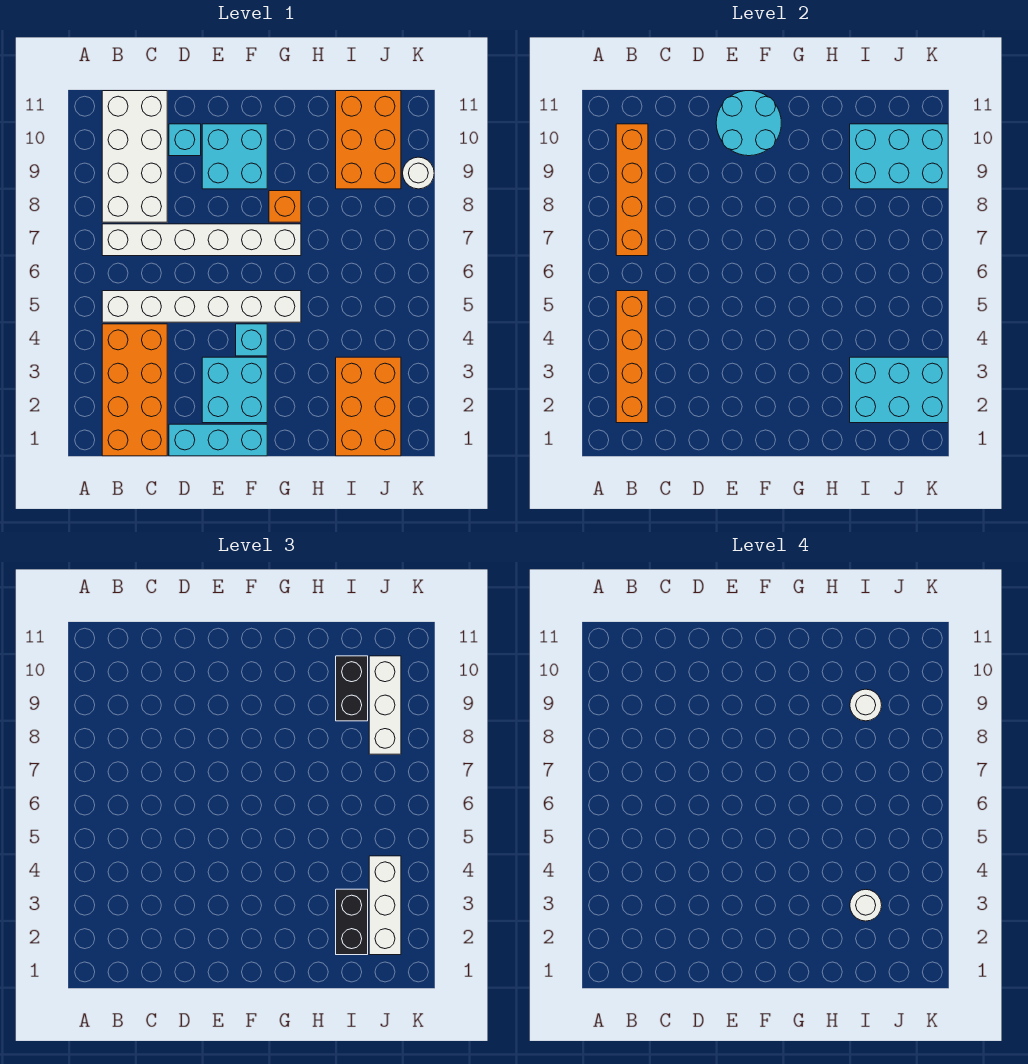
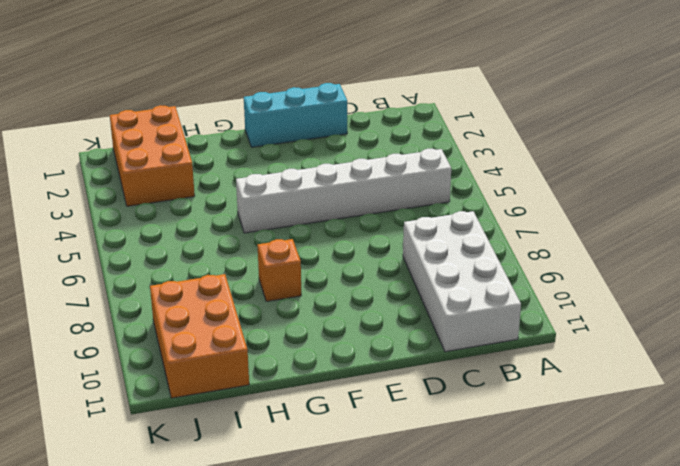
none -> orange 2x4 brick [102,324,167,456]
none -> white 1x6 brick [102,224,301,256]
none -> cyan 1x1 brick [169,124,201,156]

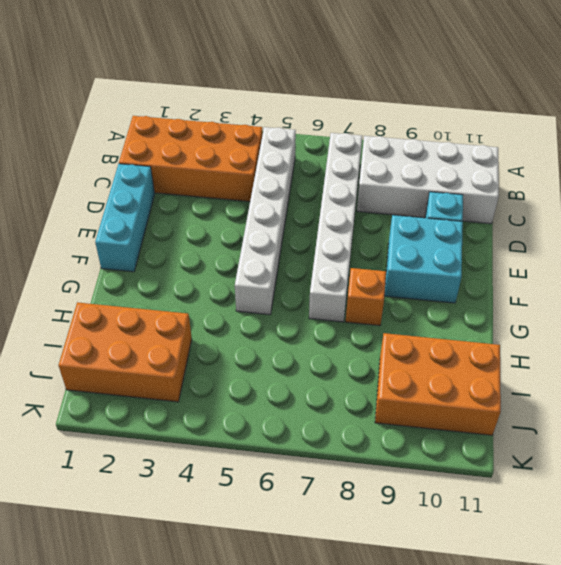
none -> cyan 2x2 brick [202,357,267,423]
none -> cyan 1x1 brick [236,324,267,356]
none -> white 1x1 round brick [403,157,434,189]

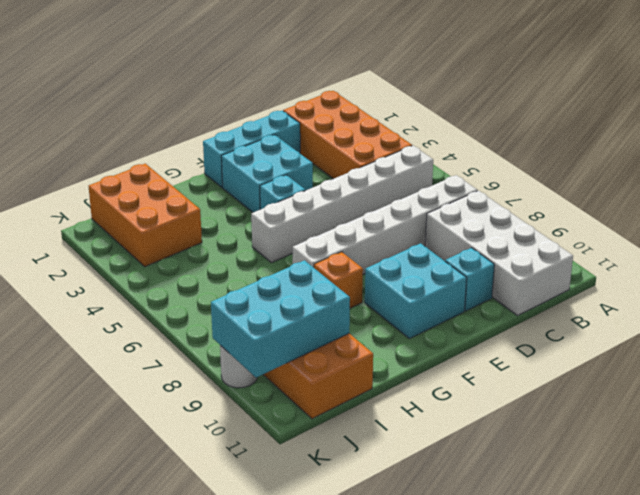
none -> orange 1x4 brick [616,291,648,423]
none -> orange 1x4 brick [616,124,648,256]
none -> cyan 2x2 round brick [716,91,781,156]

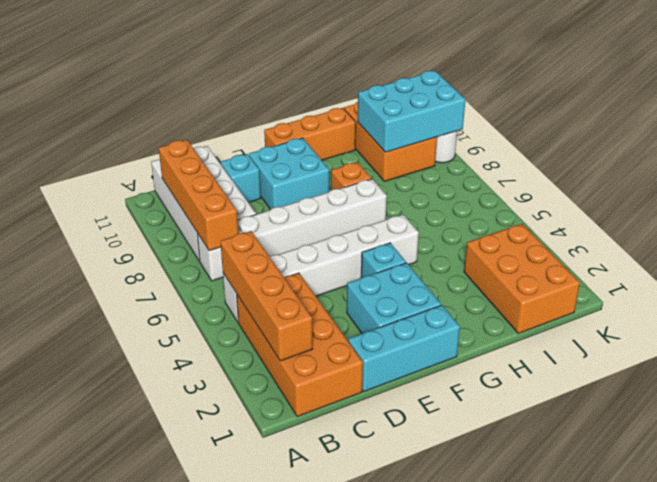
orange 1x3 brick [264,108,356,160] -> none
none -> cyan 2x2 round brick [716,91,781,156]
none -> cyan 2x3 brick [850,357,948,423]
none -> black 1x2 brick [336,889,368,955]

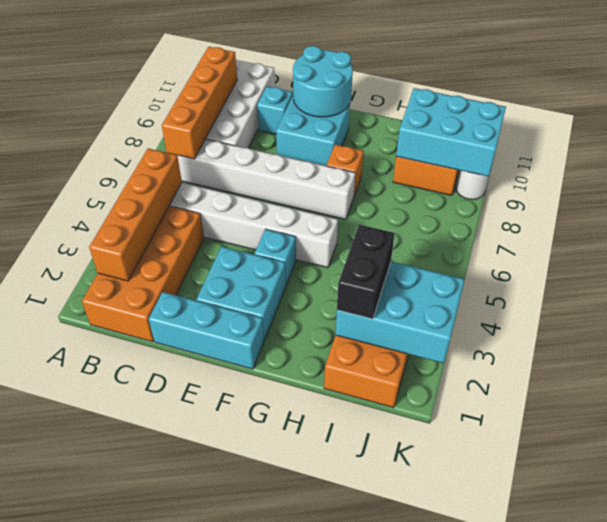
none -> black 1x2 brick [336,656,368,721]
none -> white 1x3 brick [369,856,401,955]
none -> white 1x3 brick [369,656,401,754]

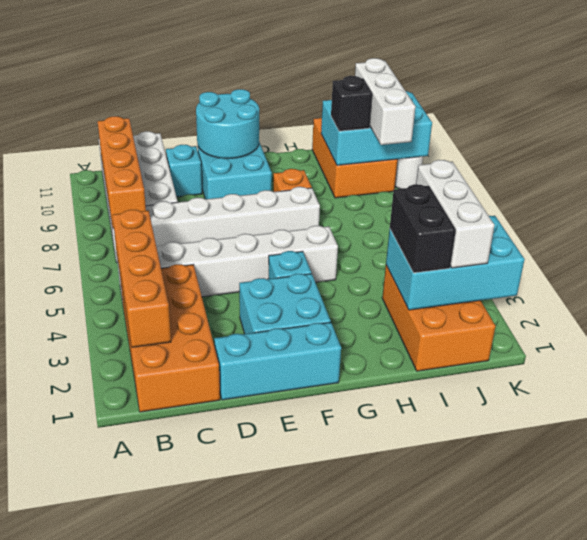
black 1x1 brick [331,76,372,131] -> black 1x2 brick [336,656,368,721]
none -> white 1x1 round brick [850,889,882,921]
none -> white 1x1 round brick [850,689,882,721]

